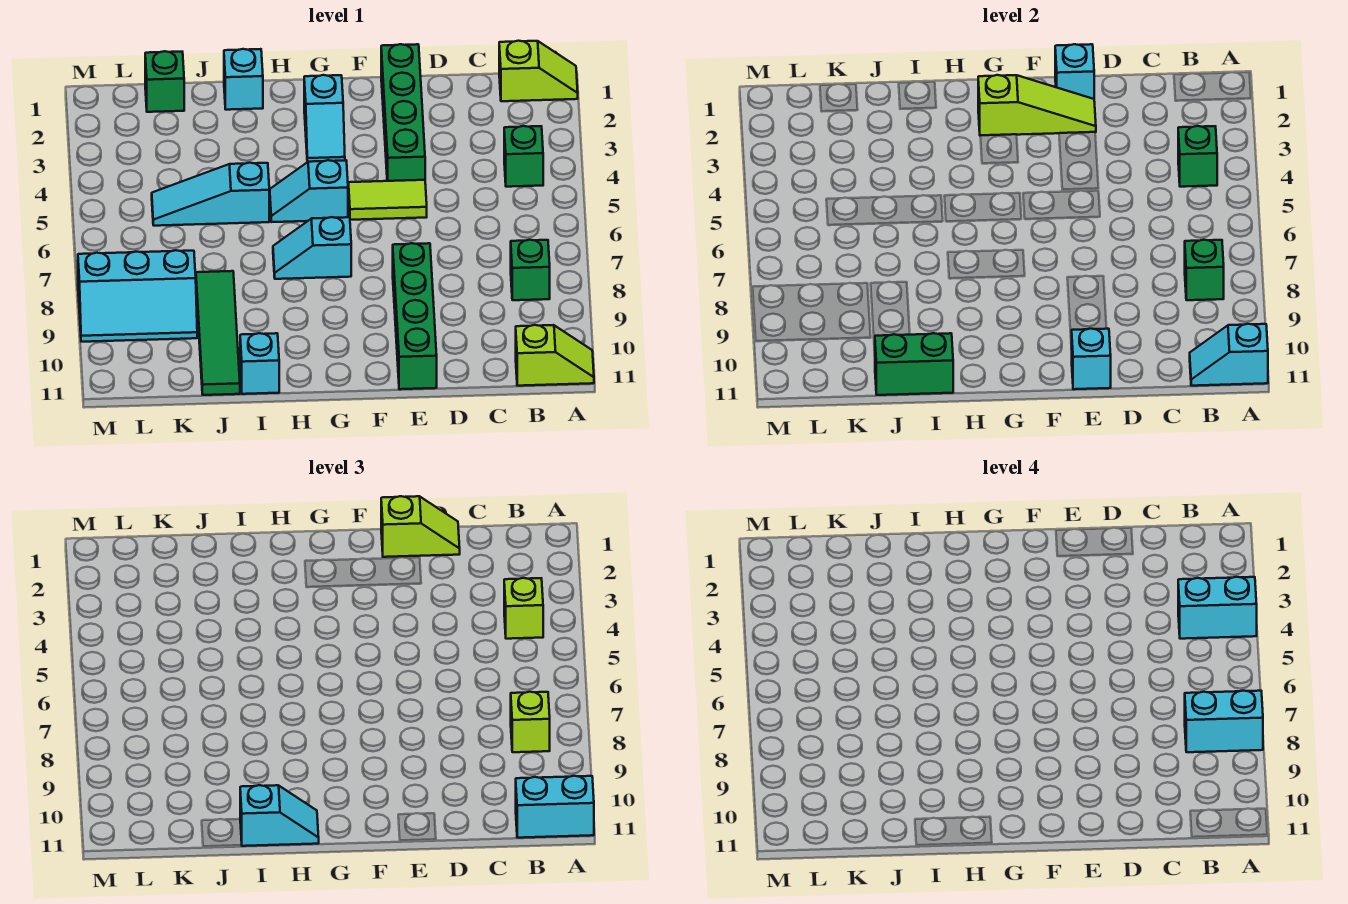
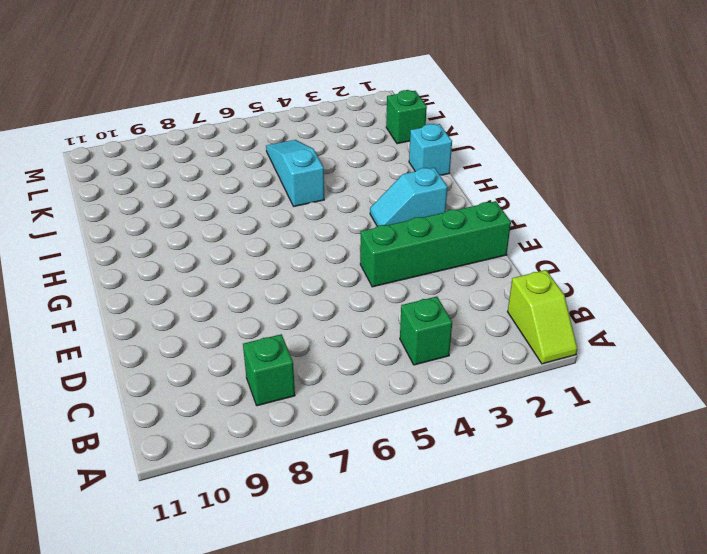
none -> lime 1x2 slope [516,325,594,386]
none -> lime 1x2 tile [348,180,427,220]
none -> green 1x4 brick [393,243,437,389]
none -> cyan 1x2 slope [270,160,348,222]

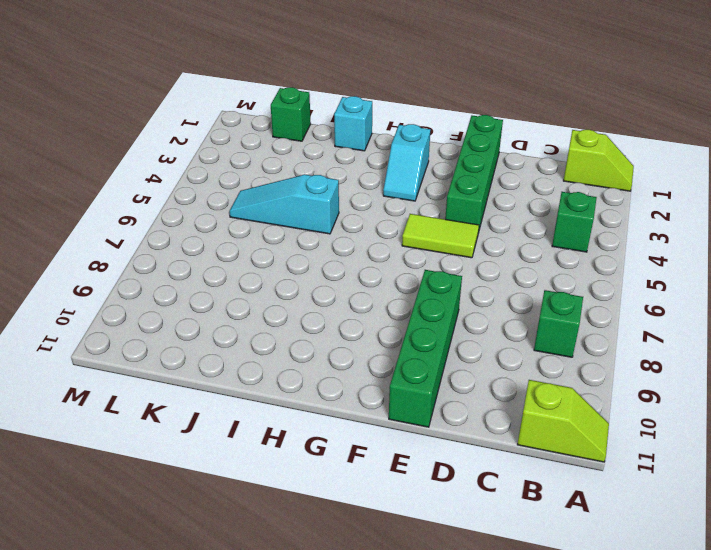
none -> cyan 1x2 slope [270,160,348,222]
none -> cyan 1x2 slope [273,217,351,279]
none -> cyan 1x1 brick [240,333,279,394]
none -> green 1x4 tile [196,271,240,395]

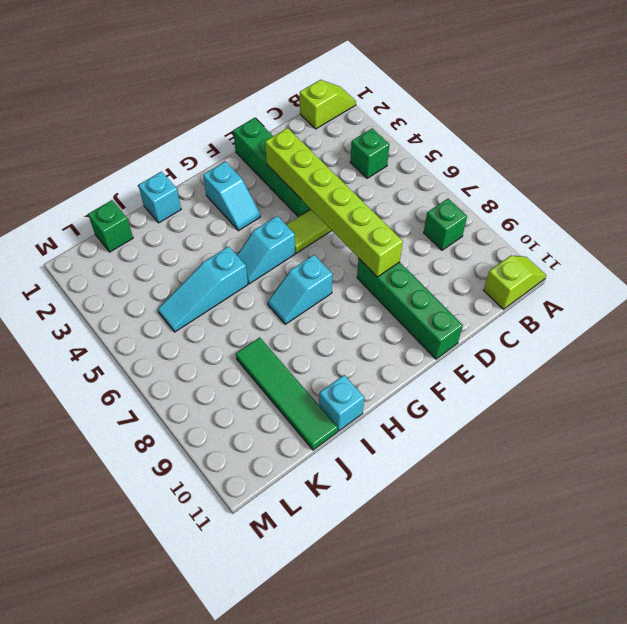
lime 1x6 brick [265,128,403,277] -> none
none -> cyan 2x3 slope [78,250,197,342]
none -> cyan 1x2 slope [1190,324,1268,386]
none -> green 1x1 brick [1178,126,1217,187]
none -> green 1x1 brick [1185,240,1224,300]

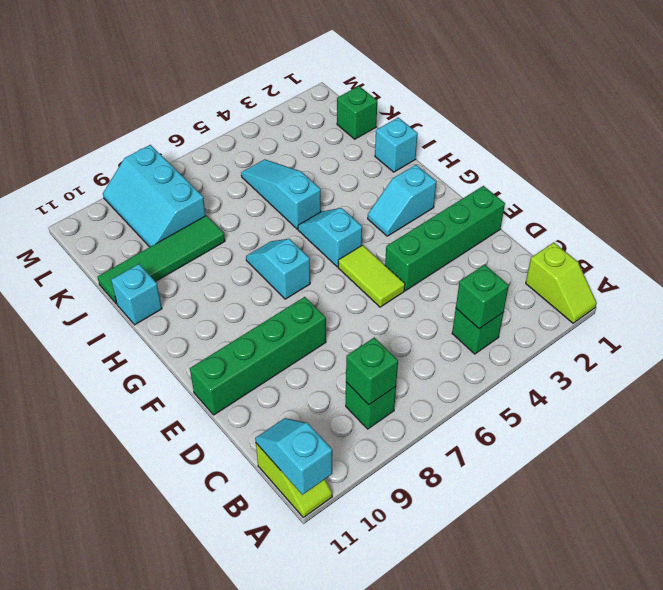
none -> cyan 1x1 brick [1055,44,1094,99]
none -> lime 1x3 slope [978,75,1096,135]
none -> cyan 1x1 brick [1072,329,1111,389]
none -> green 1x2 brick [875,333,953,395]

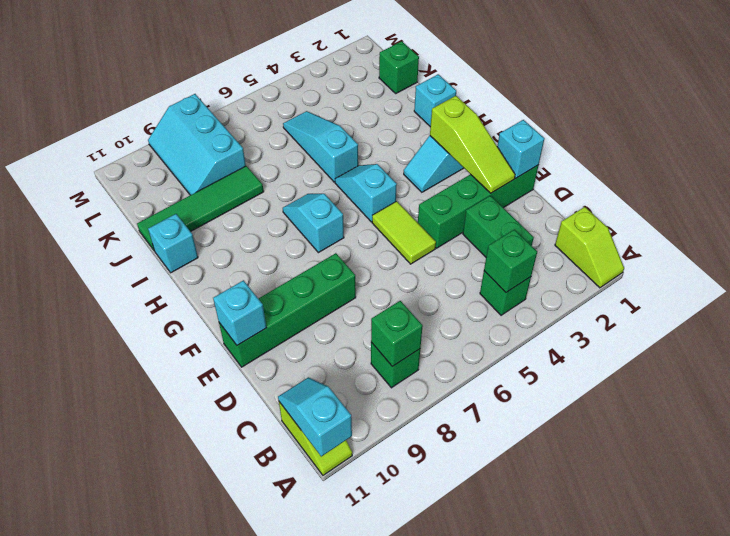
green 1x2 brick [463,196,534,257] -> green 1x2 brick moved to [875,333,953,395]
none -> cyan 1x2 brick [516,776,594,838]
none -> lime 1x1 brick [504,578,543,639]
none -> lime 1x1 brick [511,692,550,752]
none -> lime 1x2 slope [381,496,460,557]

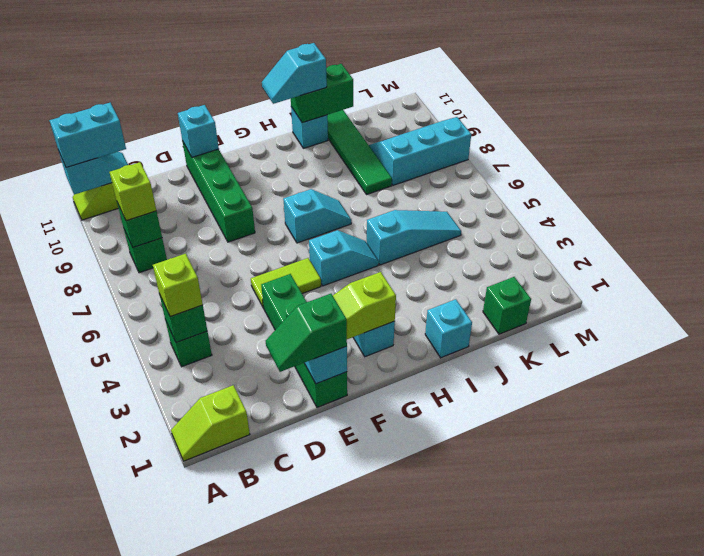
green 1x2 slope [266,294,347,372] -> lime 1x2 slope [381,496,460,557]
none -> cyan 1x2 brick [1178,577,1257,639]
none -> cyan 1x2 brick [1185,691,1263,752]

